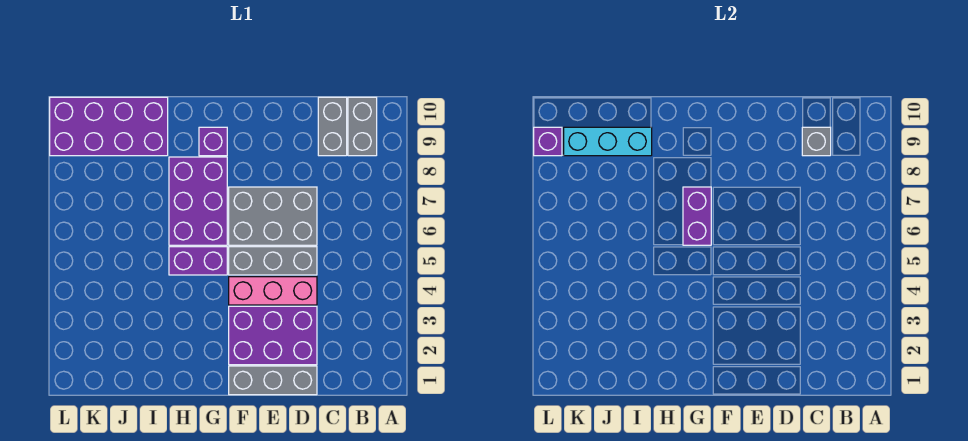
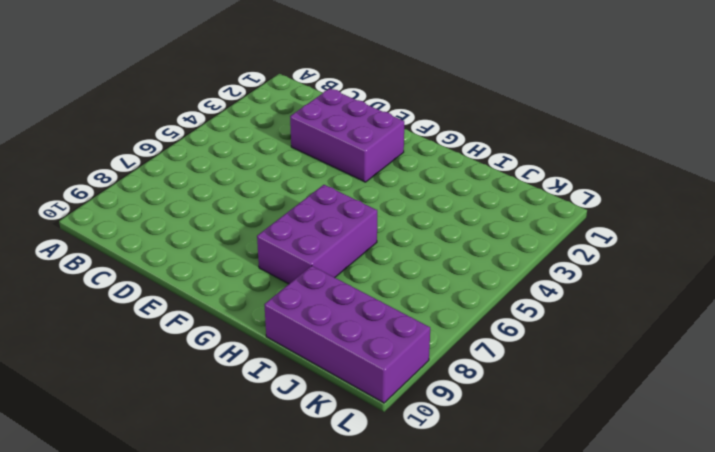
none -> grey 1x2 brick [348,97,377,156]
none -> grey 1x2 brick [318,97,347,156]
none -> grey 1x3 brick [229,366,317,395]

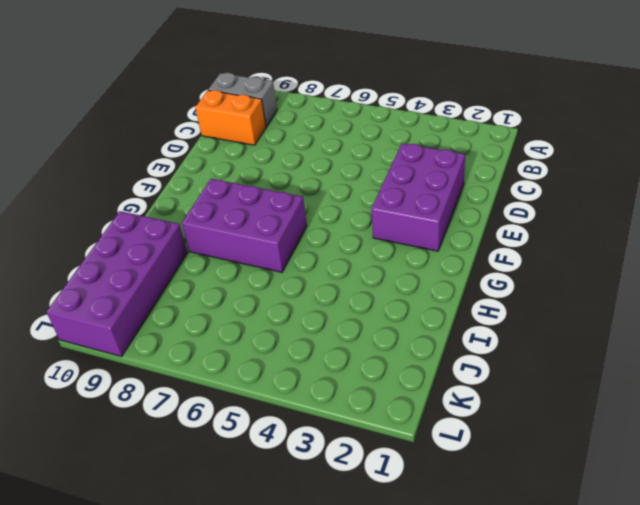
orange 1x2 brick [195,90,266,145] -> grey 1x2 brick [318,97,347,156]
none -> grey 1x3 brick [229,366,317,395]
none -> pink 1x3 brick [229,277,317,305]
none -> grey 1x3 brick [229,247,317,275]

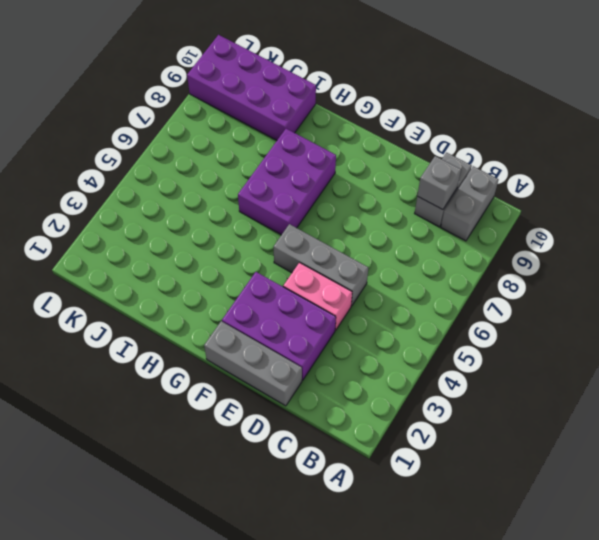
pink 1x2 brick [283,263,352,330] -> pink 1x3 brick [229,277,317,305]
none -> grey 2x3 brick [229,187,317,245]
none -> purple 1x2 brick [169,247,227,275]
none -> purple 1x1 brick [199,127,227,156]

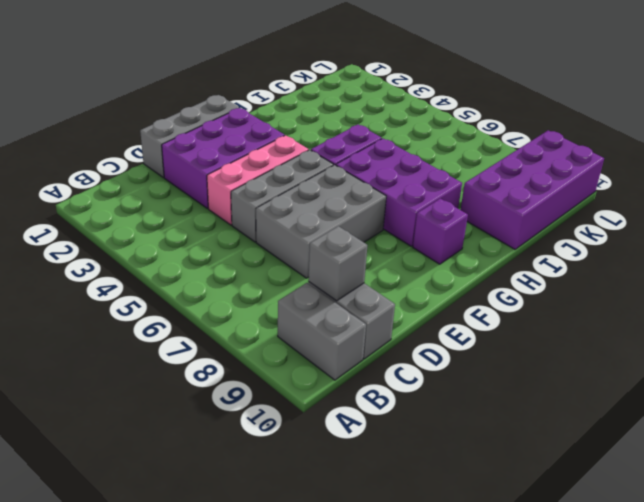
none -> purple 1x2 brick [683,187,711,245]
none -> cyan 1x3 brick [564,127,652,156]
none -> purple 1x1 brick [534,127,562,156]

